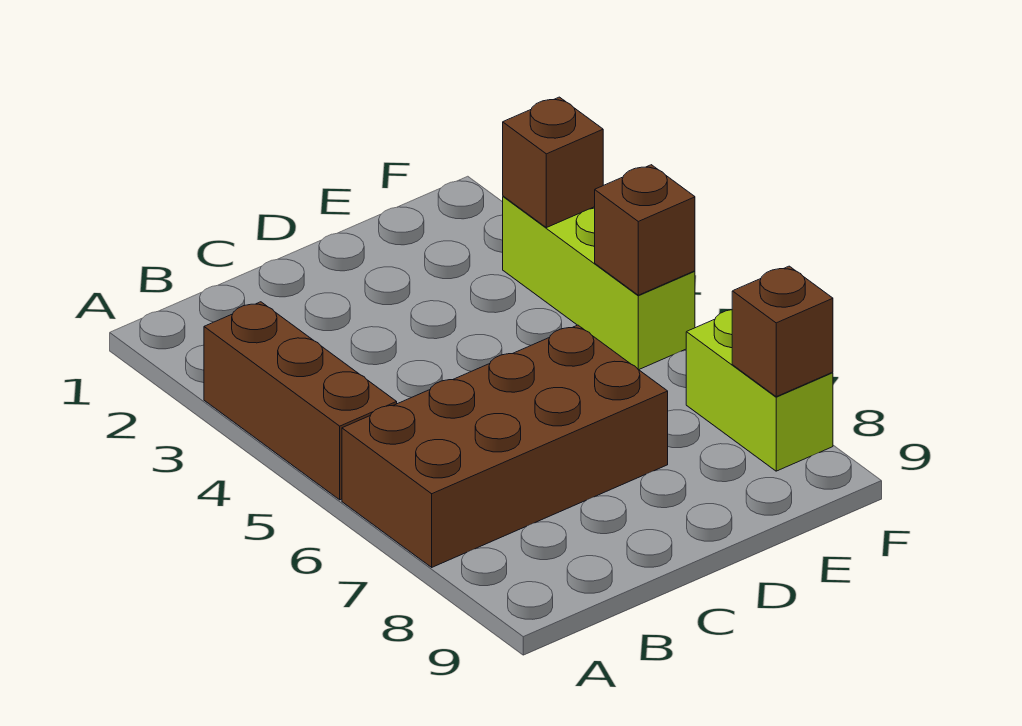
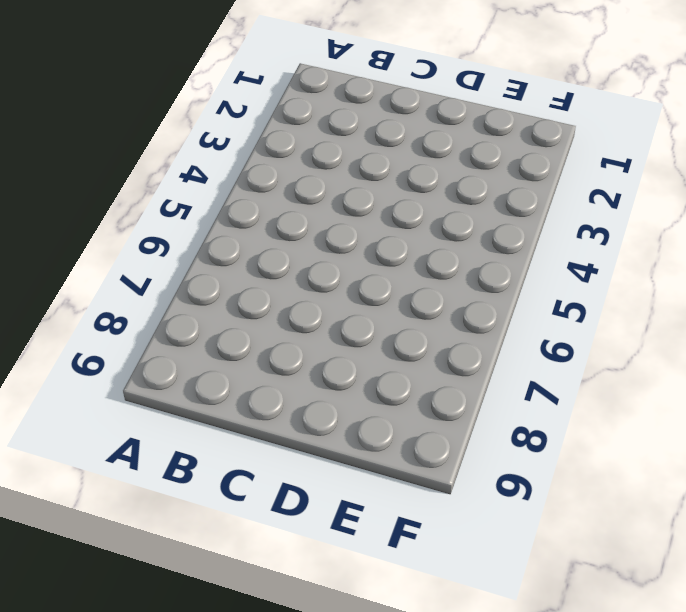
none -> brown 1x3 brick [204,302,397,500]
none -> brown 2x4 brick [342,325,668,567]

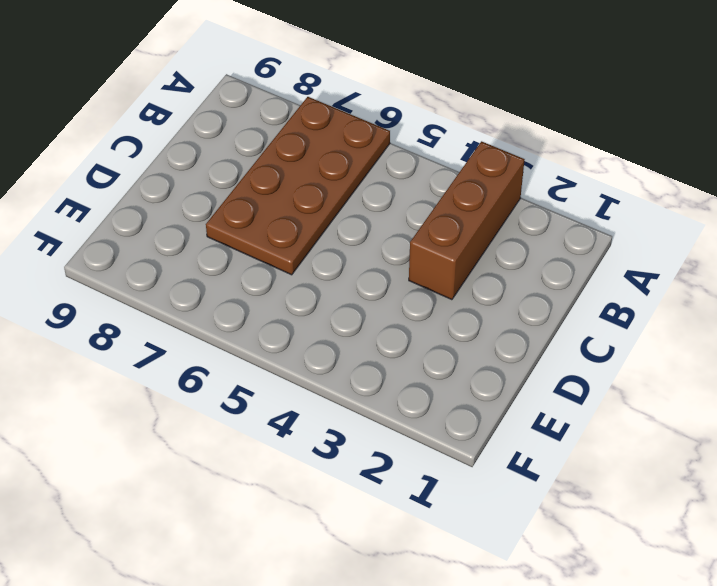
brown 1x3 brick [409,141,525,300] -> brown 1x3 brick turned to [204,302,397,500]
brown 2x4 plate [206,97,390,275] -> brown 2x4 brick [342,325,668,567]
none -> lime 1x3 brick [503,196,695,370]
none -> lime 1x2 brick [686,310,833,471]

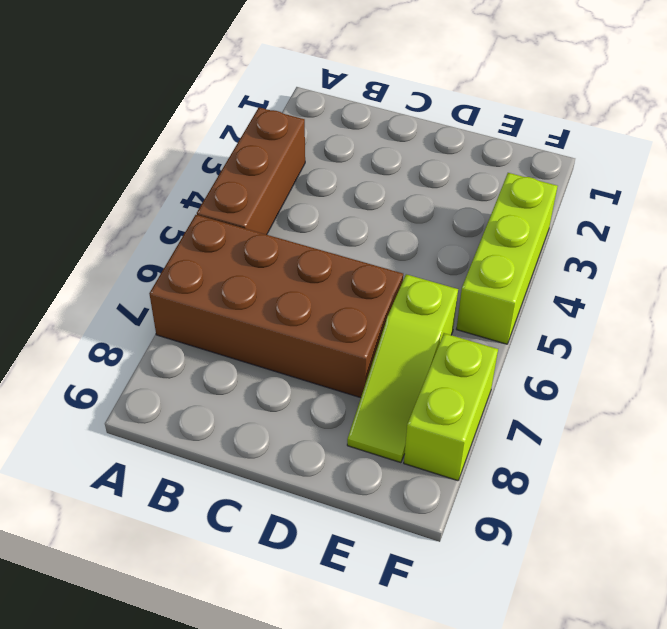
lime 1x3 slope [347,274,458,463] -> none
none -> brown 1x1 brick [503,97,603,228]
none -> brown 1x1 brick [595,165,695,295]

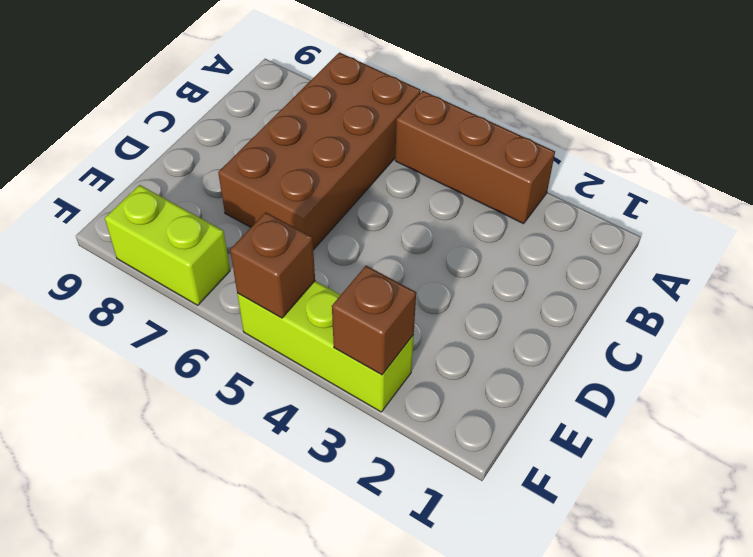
none -> brown 1x1 brick [732,266,833,397]

